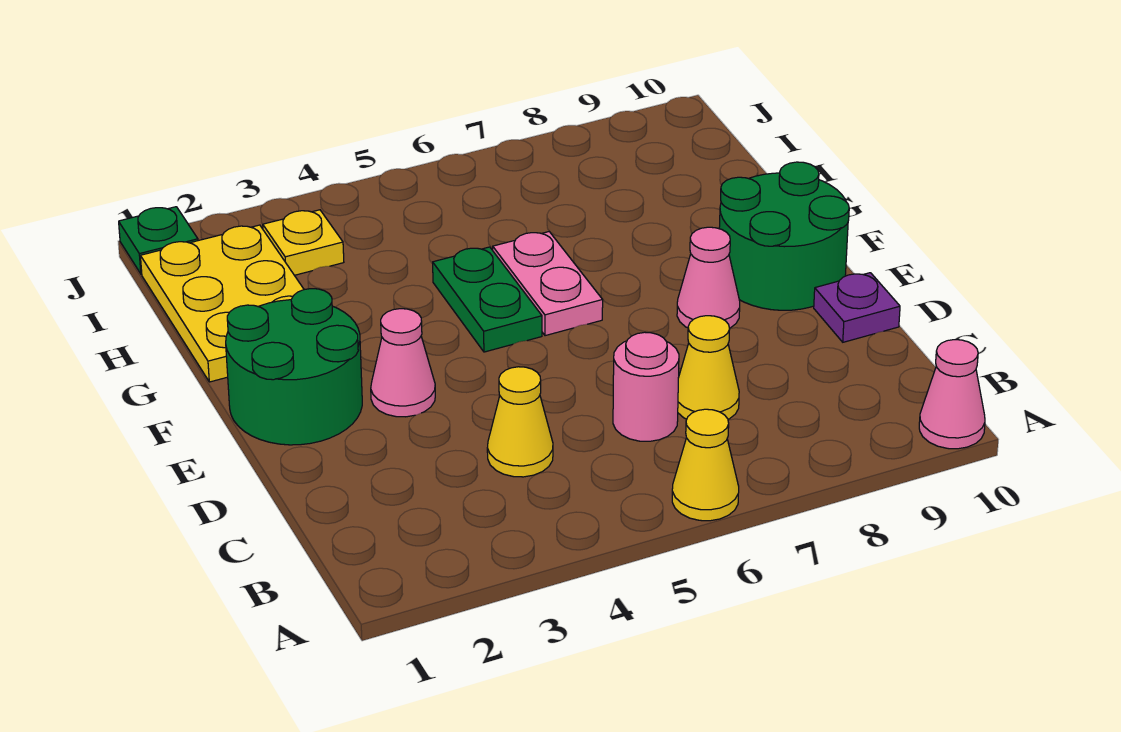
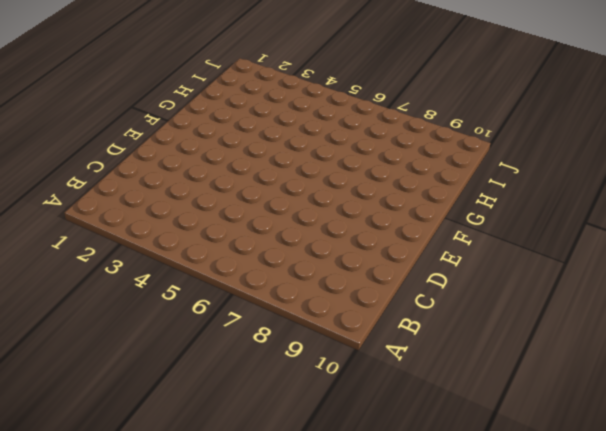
none -> yellow 1x1 cone [672,409,739,521]
none -> pink 1x1 cone [919,340,985,449]
none -> yellow 1x1 cone [487,367,553,477]

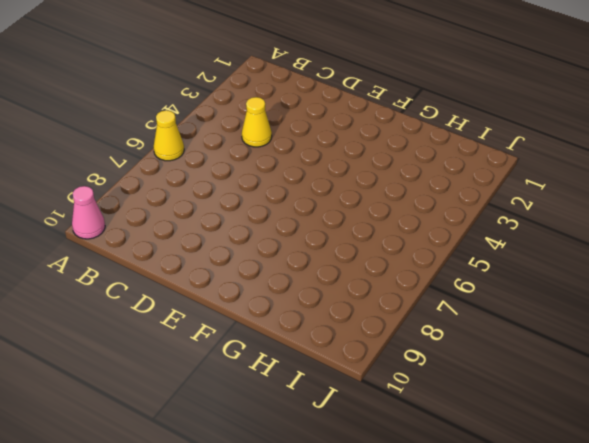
none -> pink 1x1 round brick [613,332,679,441]
none -> yellow 1x1 cone [678,316,739,419]
none -> purple 1x1 plate [814,273,900,342]

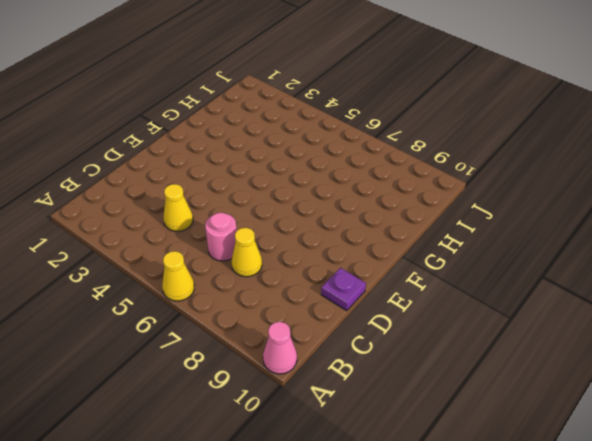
none -> green 2x2 round brick [226,289,362,445]
none -> pink 1x1 cone [371,309,435,417]
none -> pink 1x1 cone [677,227,740,328]

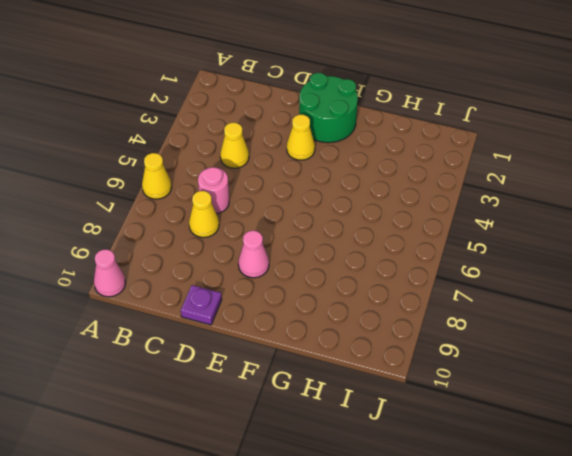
yellow 1x1 cone [287,115,315,160] -> pink 1x1 cone [371,309,435,417]
none -> green 2x2 round brick [719,162,849,310]
none -> green 1x2 plate [433,247,542,352]
none -> pink 1x2 plate [493,232,603,336]

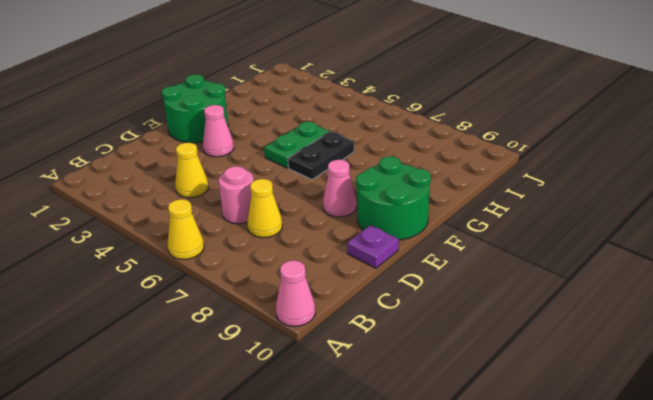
black 1x2 plate [288,132,354,180] -> pink 1x2 plate [493,232,603,336]
none -> yellow 2x3 plate [140,225,304,382]
none -> yellow 1x1 plate [263,210,344,275]
none -> green 1x1 plate [119,207,198,274]

